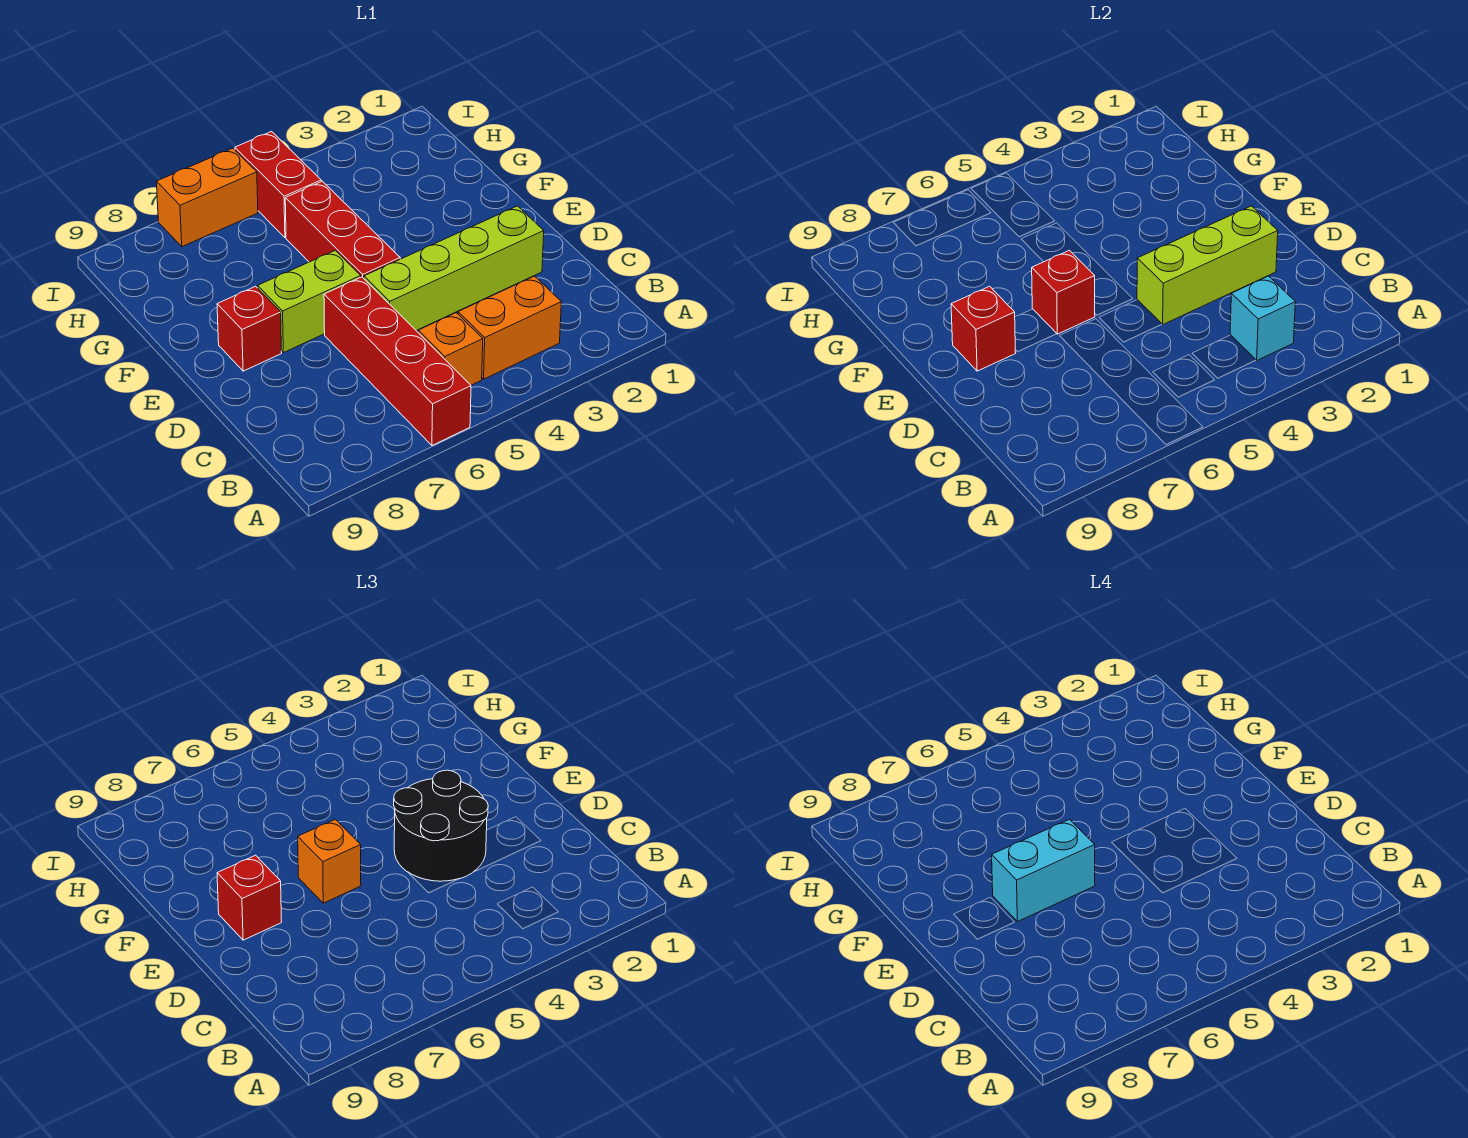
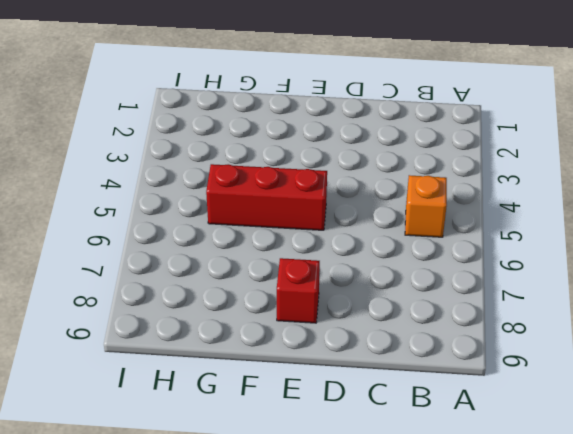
none -> red 1x4 brick [324,277,471,445]
none -> orange 1x2 brick [458,276,561,379]
none -> lime 1x4 brick [364,206,544,331]

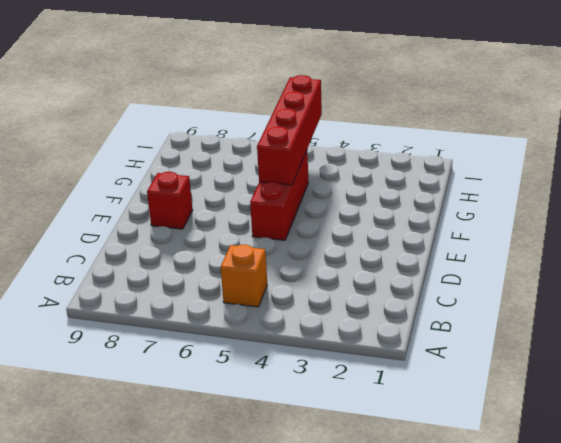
red 1x4 brick [257,75,322,185] -> red 1x4 brick moved to [324,277,471,445]
none -> orange 1x2 brick [458,276,561,379]
none -> lime 1x4 brick [364,206,544,331]
none -> lime 1x2 brick [258,250,361,353]

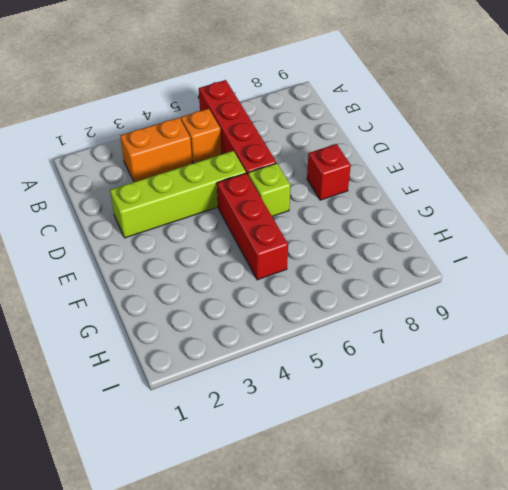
lime 1x1 brick [248,163,290,216] -> lime 1x2 brick [258,250,361,353]
none -> red 1x2 brick [235,132,321,238]
none -> orange 1x2 brick [156,148,258,247]
none -> cyan 1x1 brick [1230,276,1295,360]

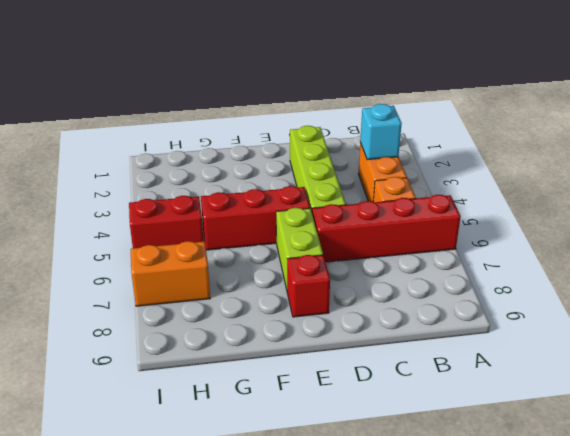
orange 1x2 brick [131,241,210,306] -> orange 1x2 brick turned to [156,148,258,247]
none -> lime 1x3 brick [1137,206,1278,324]
none -> red 1x1 brick [1032,250,1095,334]
none -> red 1x1 brick [951,286,1016,371]

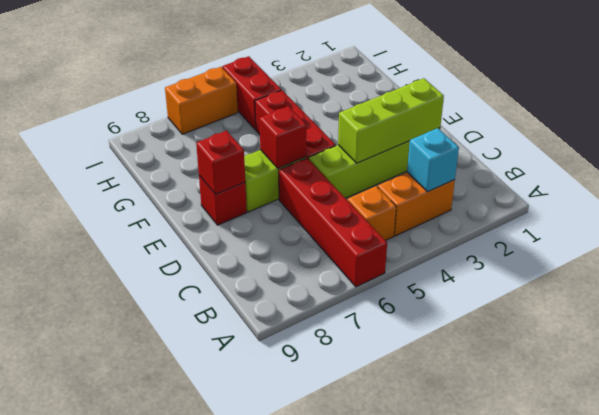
none -> black 2x2 round brick [394,770,488,881]
none -> orange 1x1 brick [298,819,361,903]
none -> red 1x1 brick [217,855,282,940]

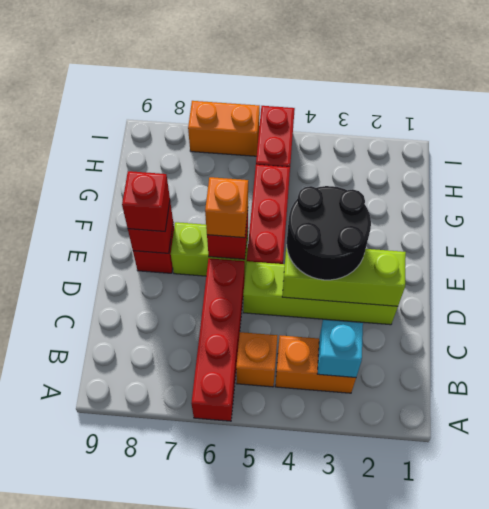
none -> cyan 1x2 brick [992,819,1095,922]

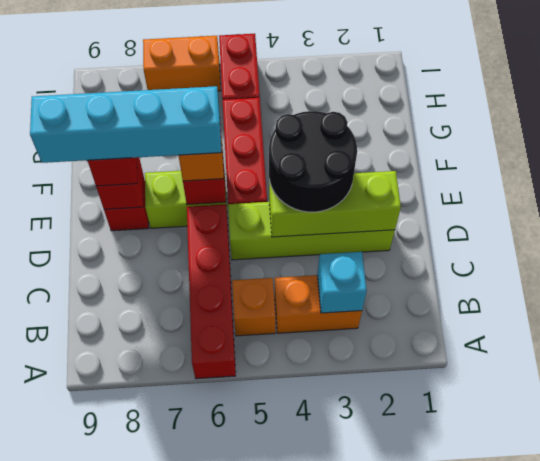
cyan 1x4 brick [30,86,222,163] -> cyan 1x2 brick [992,819,1095,922]

